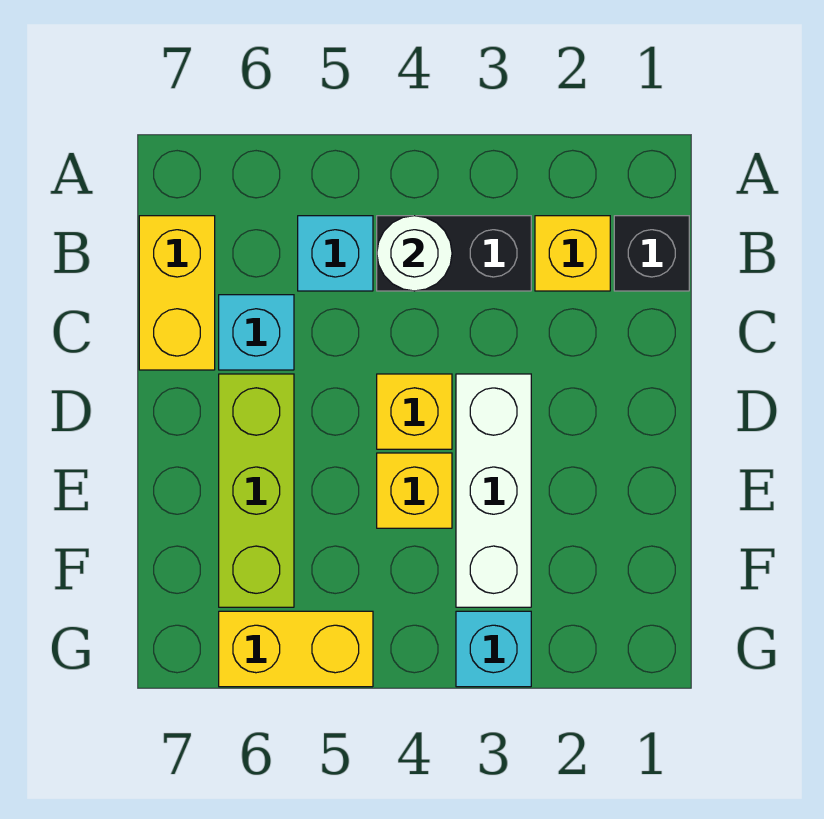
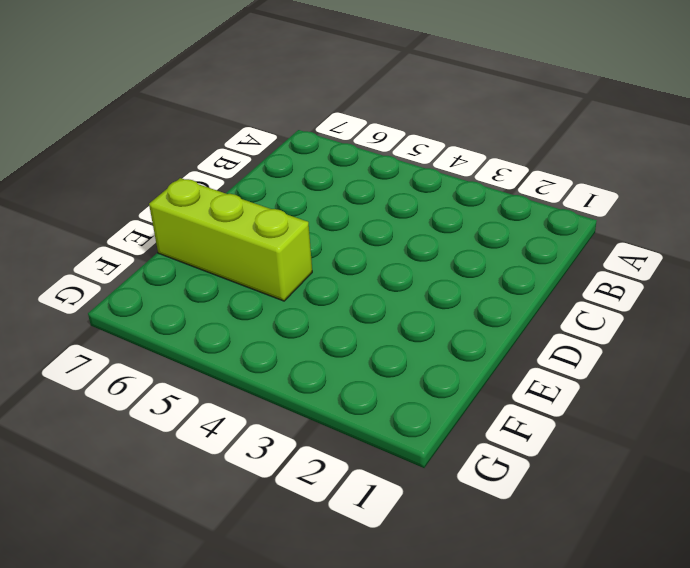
lime 1x3 brick [149,178,312,301] -> lime 1x3 brick turned to [219,374,294,607]
none -> black 1x1 brick [614,216,689,291]
none -> yellow 1x1 brick [535,216,610,291]
none -> black 1x2 brick [377,216,531,291]

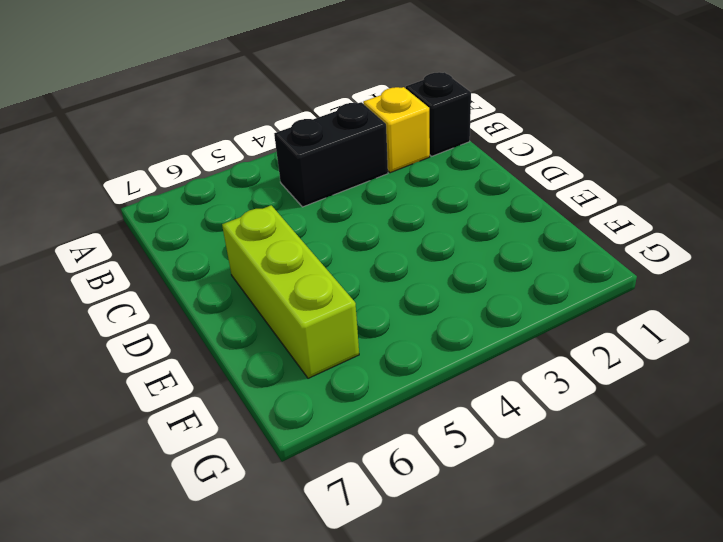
none -> cyan 1x1 brick [298,216,373,291]
none -> yellow 1x2 brick [139,216,215,370]
none -> cyan 1x1 brick [219,295,294,370]

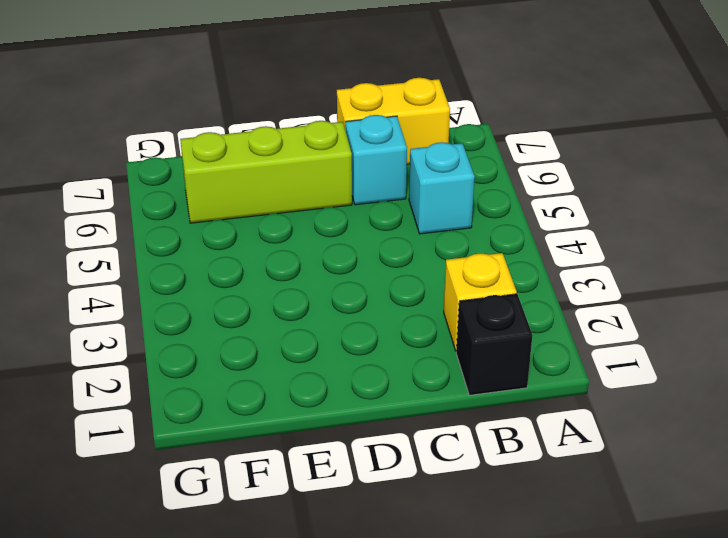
none -> black 1x2 brick [377,216,531,291]
none -> white 1x3 brick [456,374,531,607]
none -> yellow 1x1 brick [377,374,452,449]

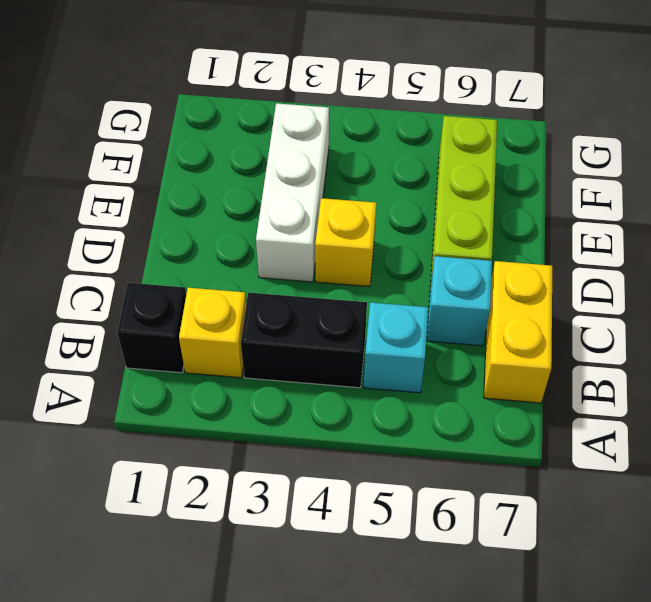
none -> yellow 1x1 brick [377,453,452,528]
none -> cyan 1x1 brick [456,611,531,687]
none -> yellow 1x2 brick [219,611,373,687]

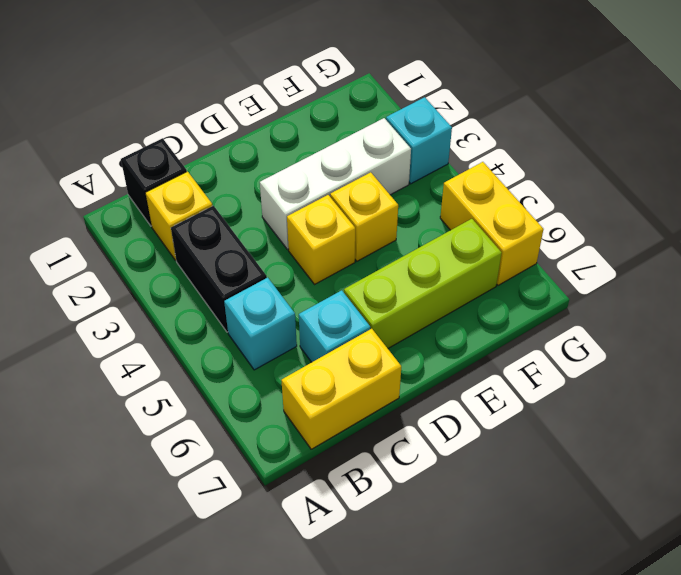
none -> white 1x1 round brick [377,216,452,291]

